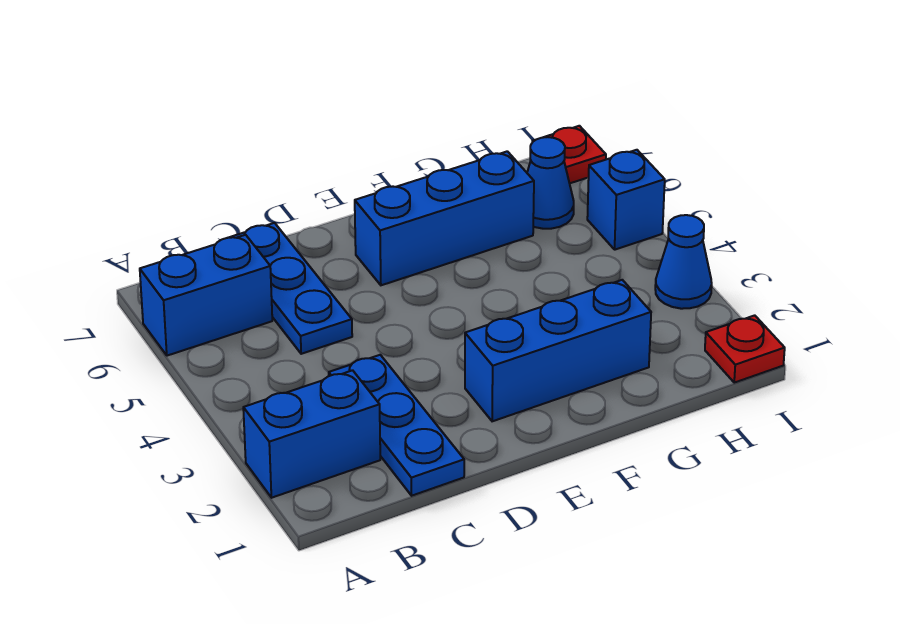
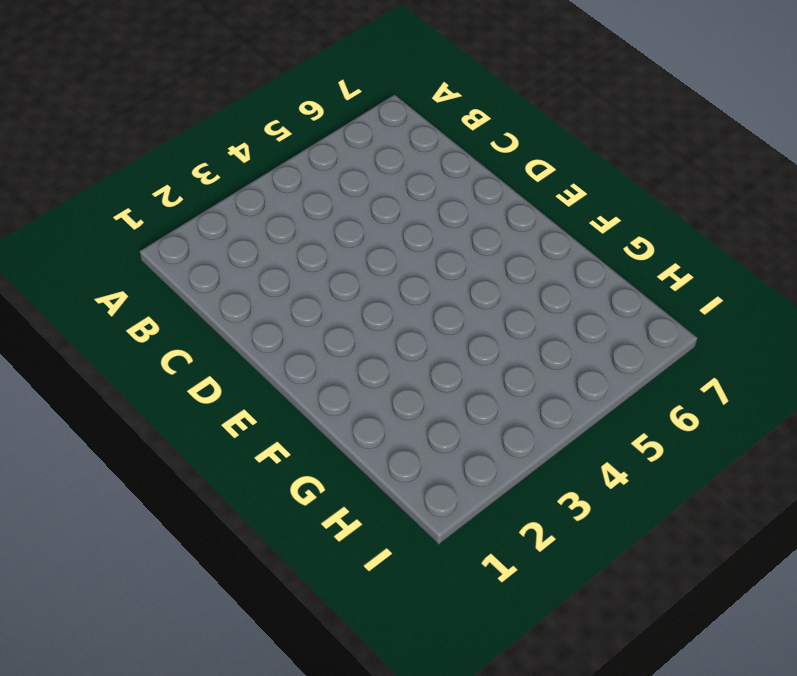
none -> blue 1x2 brick [243,370,380,498]
none -> blue 1x2 brick [140,235,272,356]

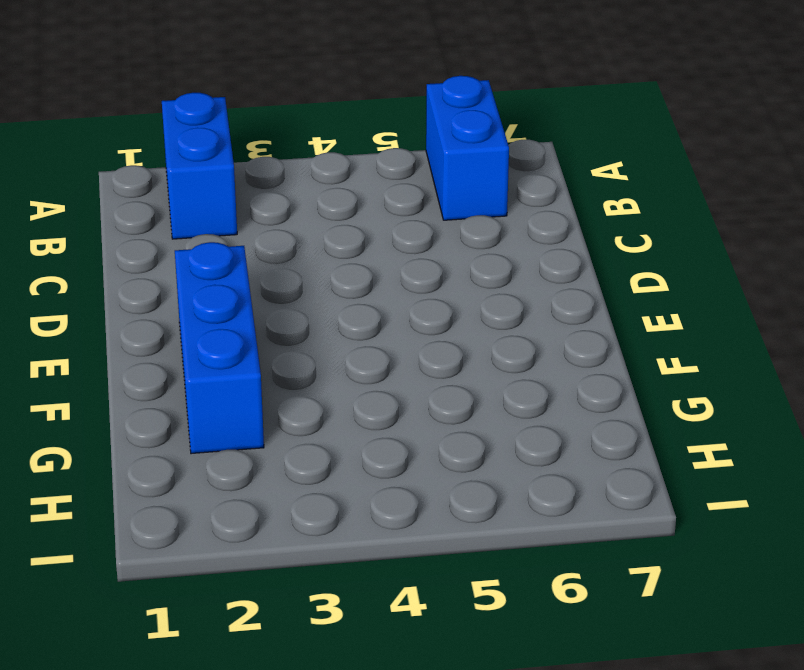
none -> blue 1x3 plate [329,355,464,496]
none -> blue 1x3 plate [229,223,352,354]

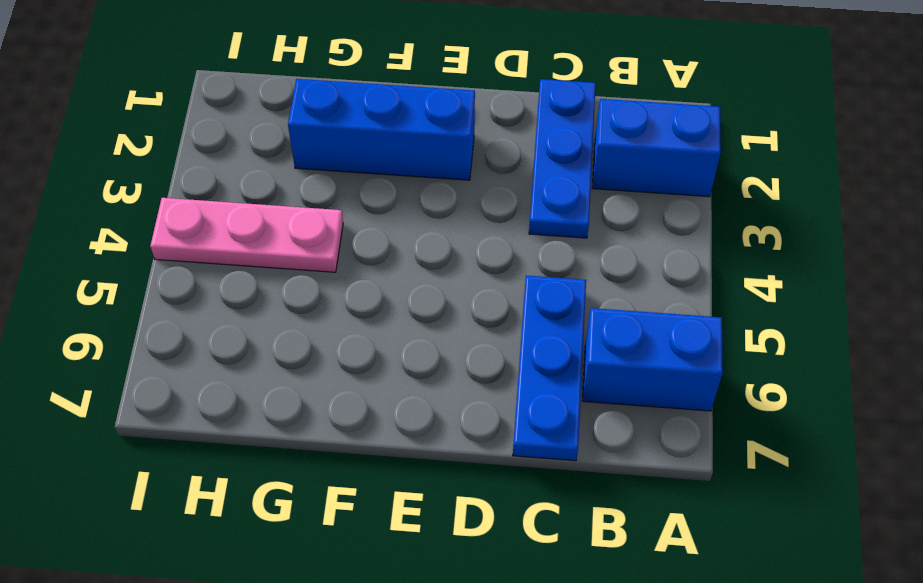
pink 1x3 plate [150,198,343,272] -> none
none -> blue 1x3 brick [355,151,534,285]
none -> blue 1x1 cone [527,137,574,229]

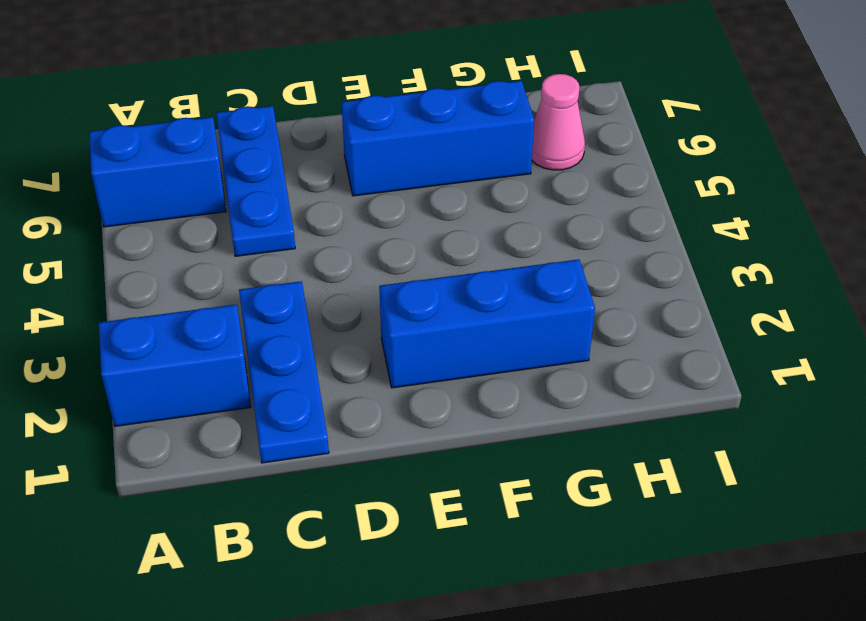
pink 1x1 cone [532,74,585,170] -> blue 1x1 cone [527,137,574,229]
none -> red 1x1 plate [705,315,785,383]
none -> blue 1x1 cone [655,215,712,309]

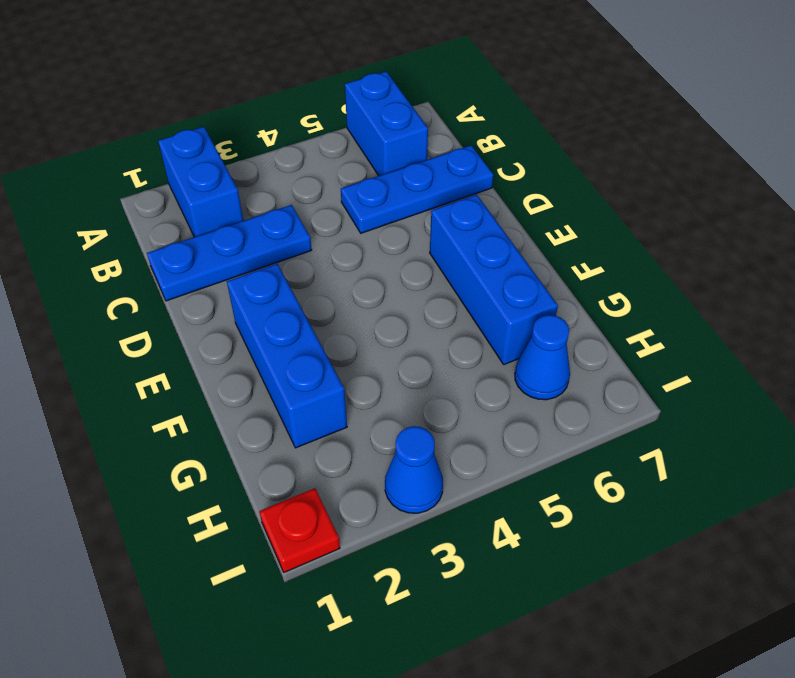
none -> blue 1x1 brick [587,150,665,250]
none -> red 1x1 plate [532,126,606,183]

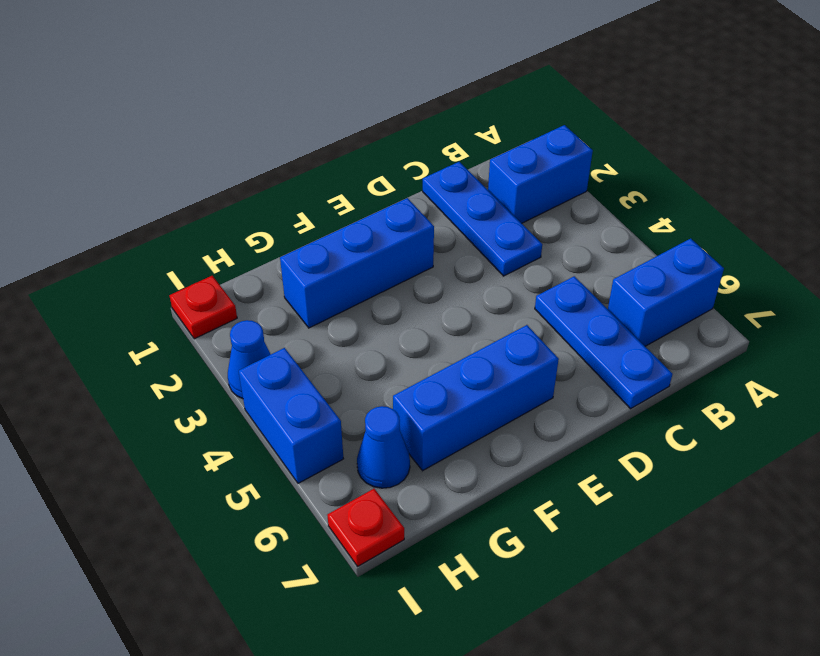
blue 1x2 brick [239,348,343,483] -> blue 1x1 brick [587,150,665,250]

